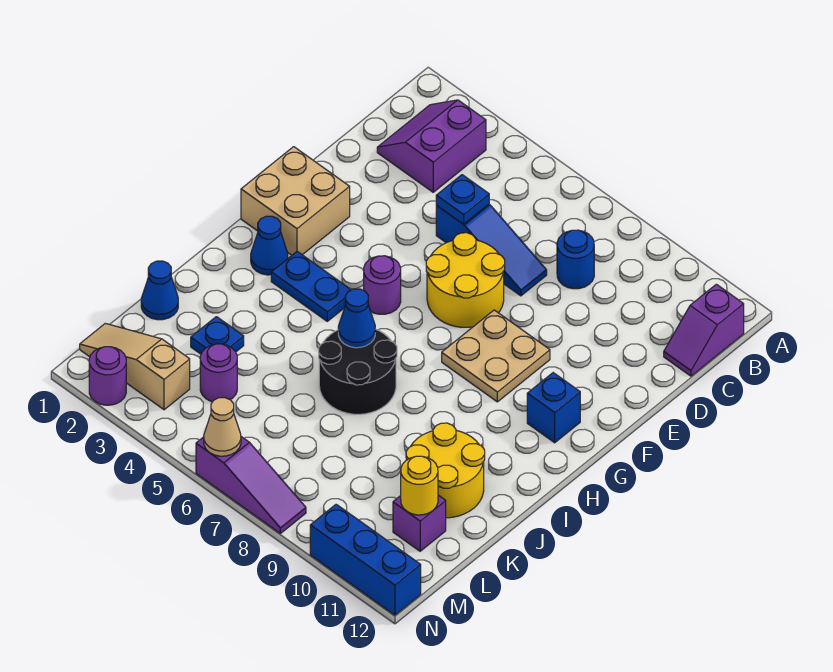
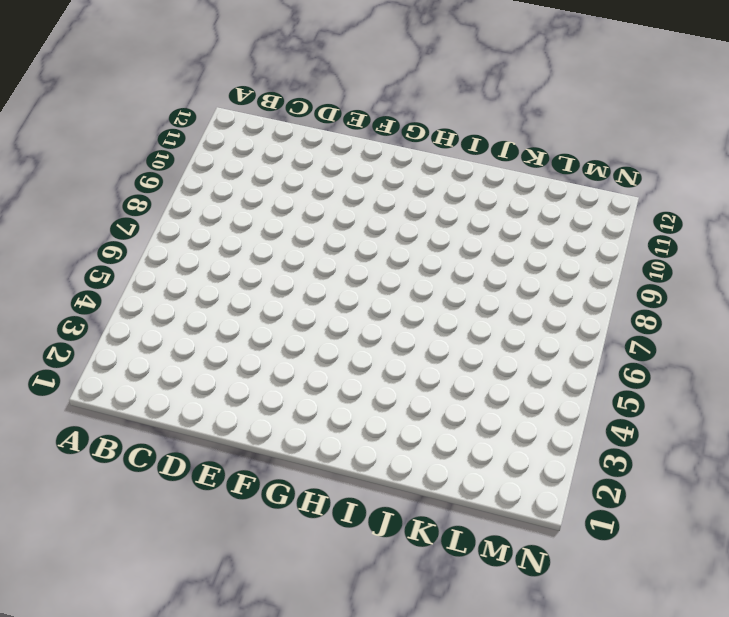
none -> purple 2x2 slope [377,100,486,192]
none -> purple 1x2 slope [664,284,744,376]
none -> blue 1x1 round brick [557,230,594,289]

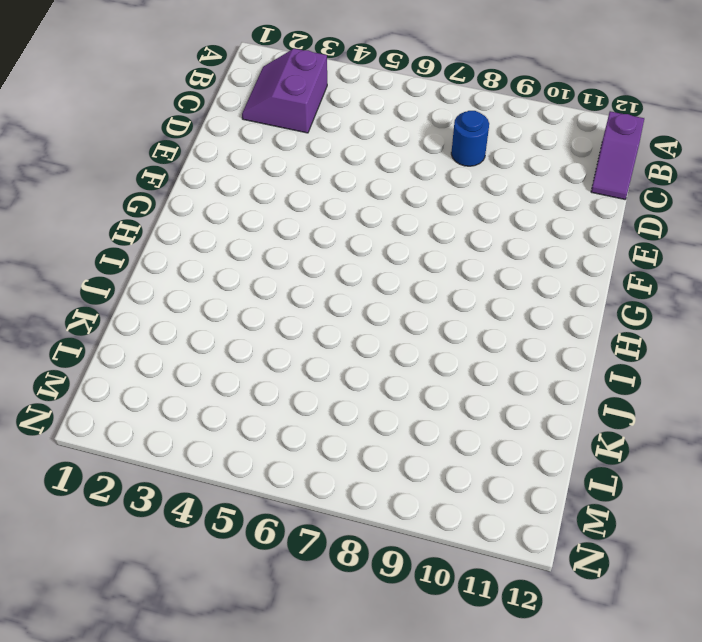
none -> blue 1x3 slope [436,204,547,296]
none -> yellow 2x2 round brick [426,233,505,327]
none -> tan 2x2 brick [241,147,350,255]

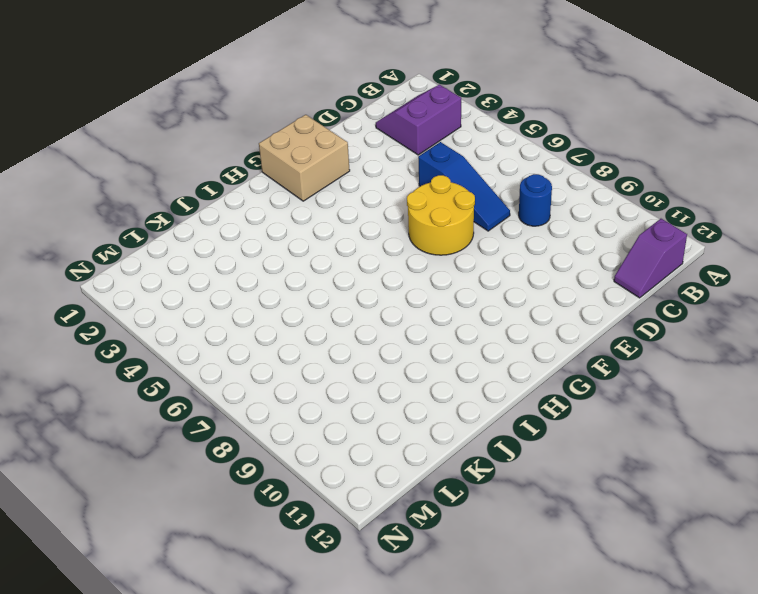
none -> tan 2x2 plate [442,310,550,402]
none -> purple 1x1 round brick [364,256,401,314]
none -> blue 1x1 brick [527,373,580,443]

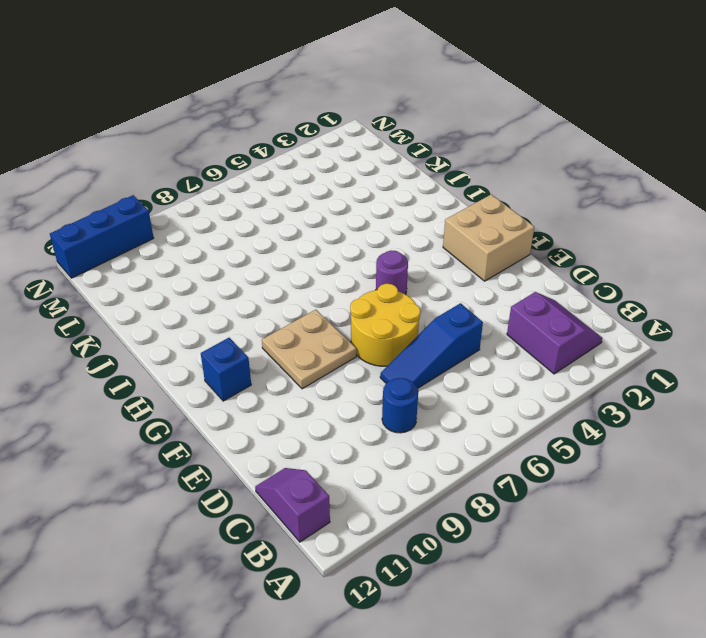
none -> blue 1x1 cone [251,216,288,275]
none -> blue 1x2 plate [271,252,351,321]
none -> black 2x2 round brick [319,329,397,414]

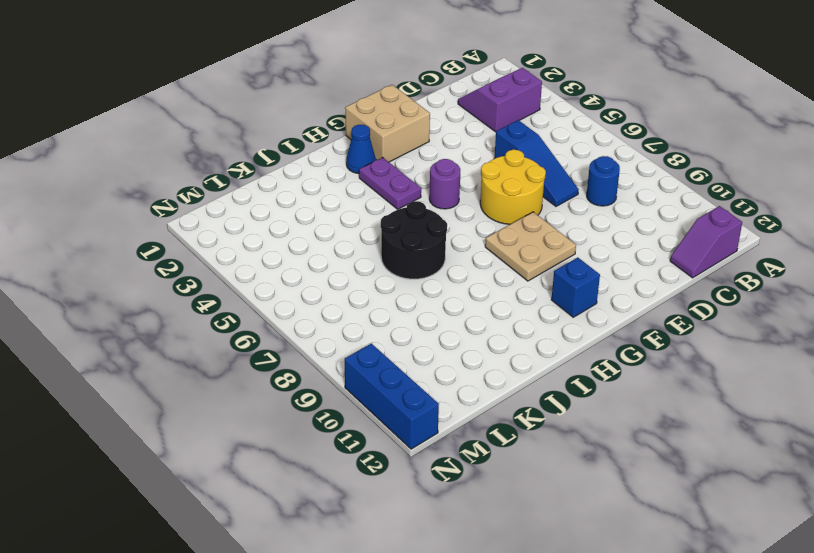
purple 1x2 plate [359,157,421,209] -> blue 1x2 plate [271,252,351,321]
none -> yellow 2x2 round brick [406,423,485,518]
none -> blue 1x1 cone [141,261,178,320]
none -> blue 1x1 plate [191,317,244,354]

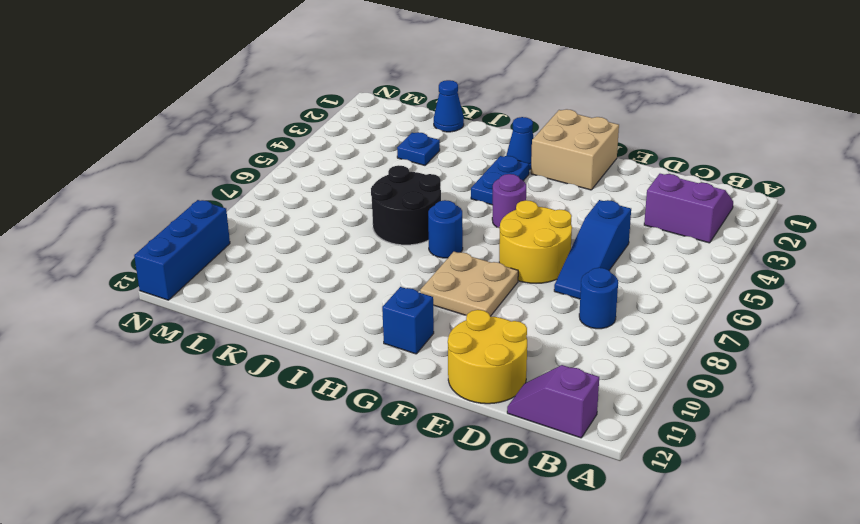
yellow 2x2 round brick [448,310,527,404] -> yellow 2x2 round brick moved to [406,423,485,518]
blue 1x1 round brick [428,200,463,258] -> none
none -> purple 1x1 round brick [200,344,237,402]
none -> purple 1x1 brick [393,495,446,551]
none -> tan 1x3 slope [80,323,190,410]

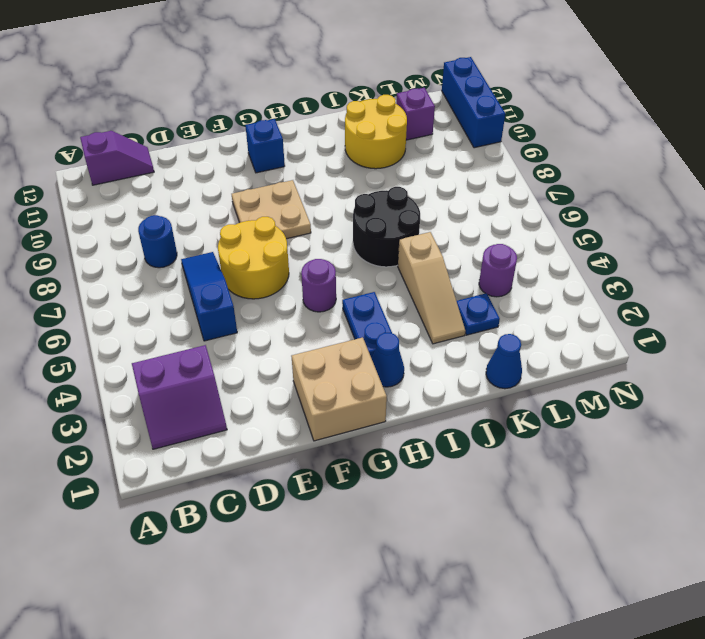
tan 1x3 slope [398,232,465,344] -> tan 1x3 slope moved to [80,323,190,410]
none -> purple 1x1 round brick [89,347,126,405]
none -> purple 1x3 slope [196,437,306,533]
none -> blue 1x1 plate [436,175,489,224]

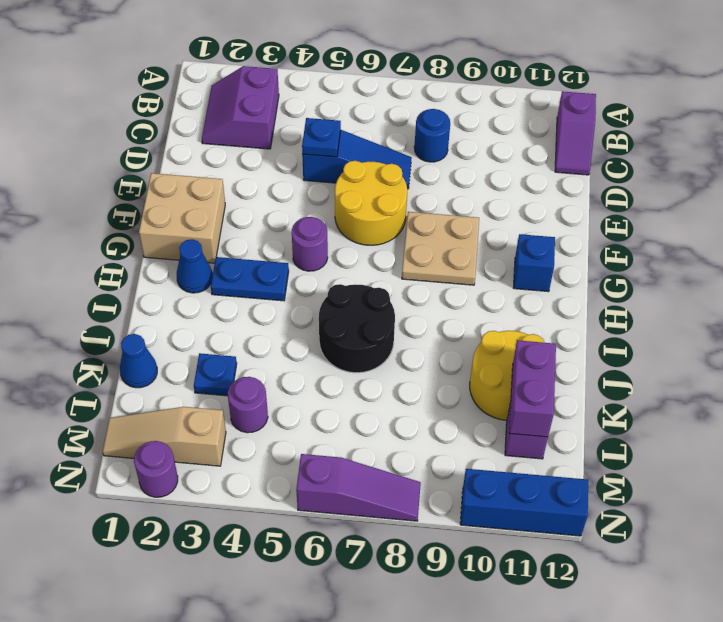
purple 1x2 brick [509,340,556,437] -> yellow 1x1 round brick [401,456,438,515]
none -> blue 1x1 cone [338,289,375,348]
none -> tan 1x1 cone [204,398,241,456]

